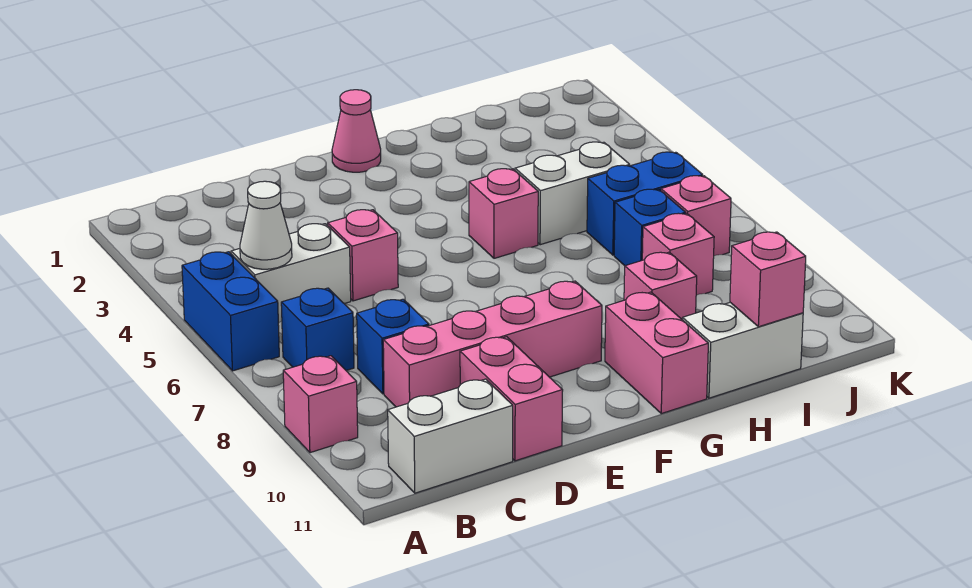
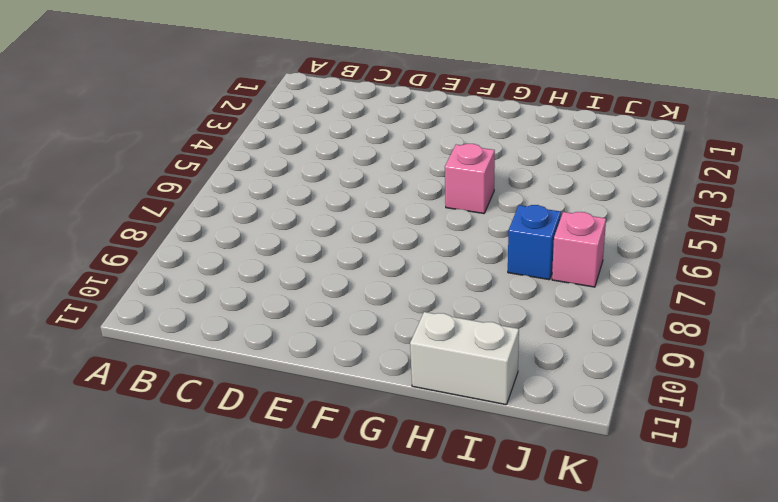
none -> blue 1x2 brick [182,252,279,371]
none -> pink 1x1 brick [283,356,358,453]
none -> white 1x2 brick [231,224,351,323]

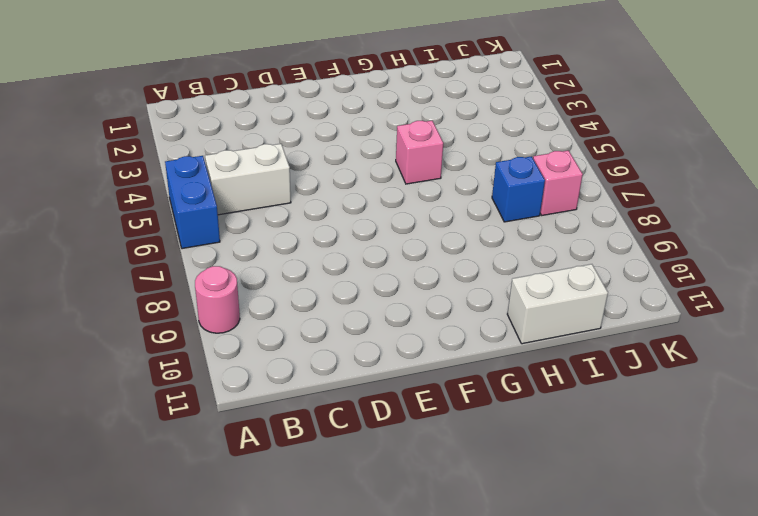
pink 1x1 round brick [195,266,240,333] -> pink 1x1 brick [283,356,358,453]
none -> blue 1x1 brick [281,288,354,370]
none -> white 1x2 brick [388,379,513,493]
none -> blue 1x1 brick [357,299,429,394]

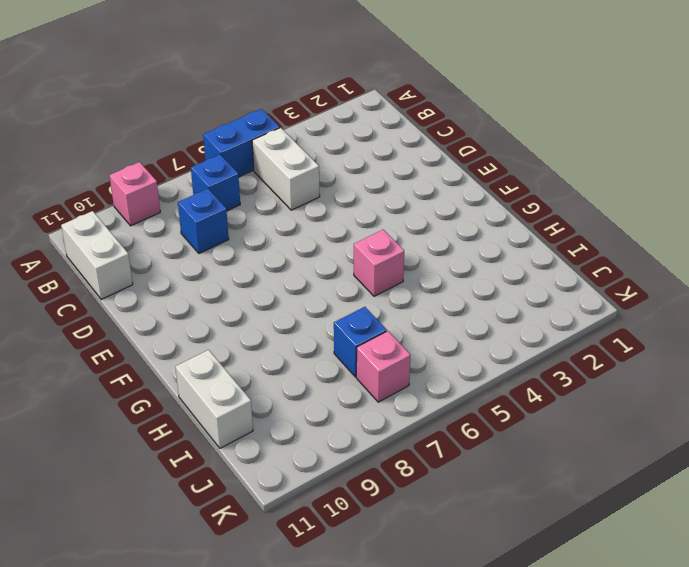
none -> pink 1x4 brick [383,281,602,407]
none -> pink 1x1 brick [328,210,398,301]
none -> pink 1x2 brick [460,337,563,461]

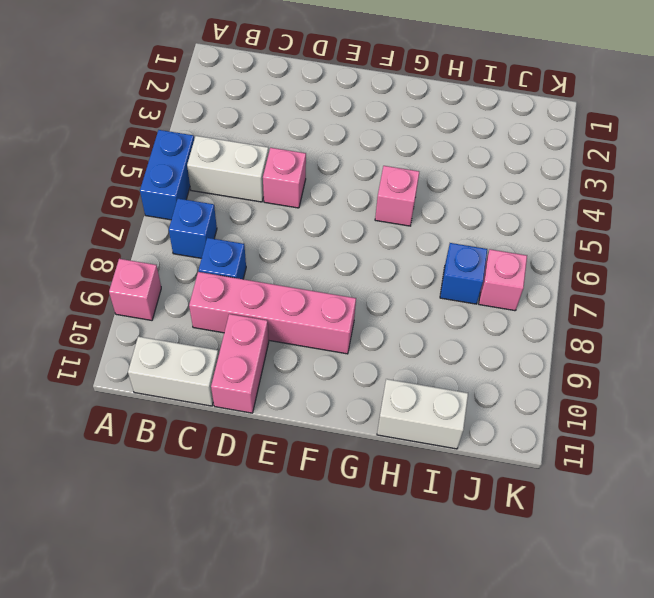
none -> pink 1x1 cone [332,90,381,172]
none -> pink 1x2 brick [605,292,708,414]
none -> white 1x2 brick [515,142,630,245]

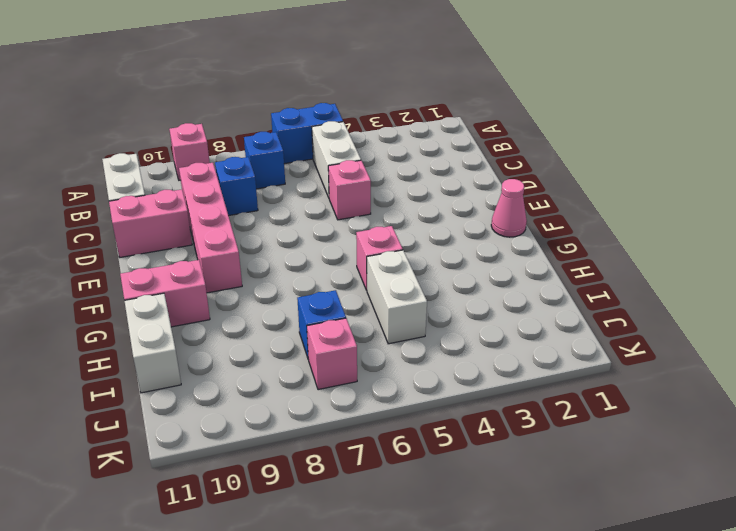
none -> pink 1x1 brick [624,252,697,319]
none -> blue 1x2 brick [587,152,703,255]
none -> pink 1x1 brick [642,213,714,295]

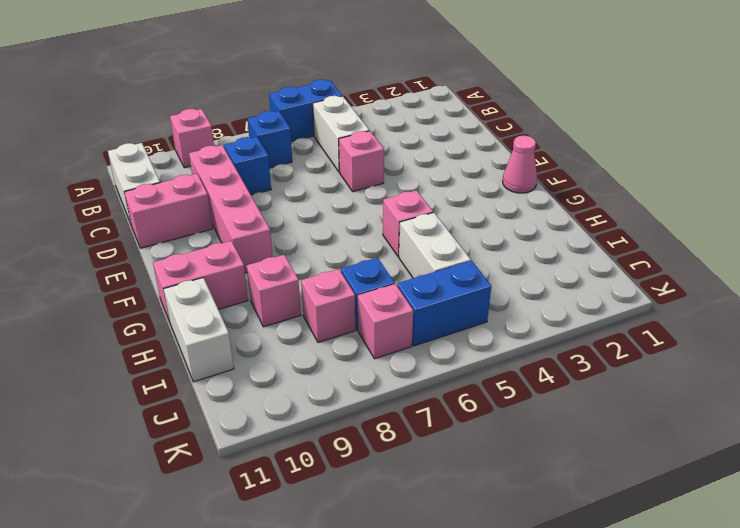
blue 1x2 brick [397,261,491,346] -> blue 1x2 brick turned to [587,152,703,255]
none -> white 1x1 cone [240,181,292,269]
none -> pink 1x1 brick [730,232,806,327]

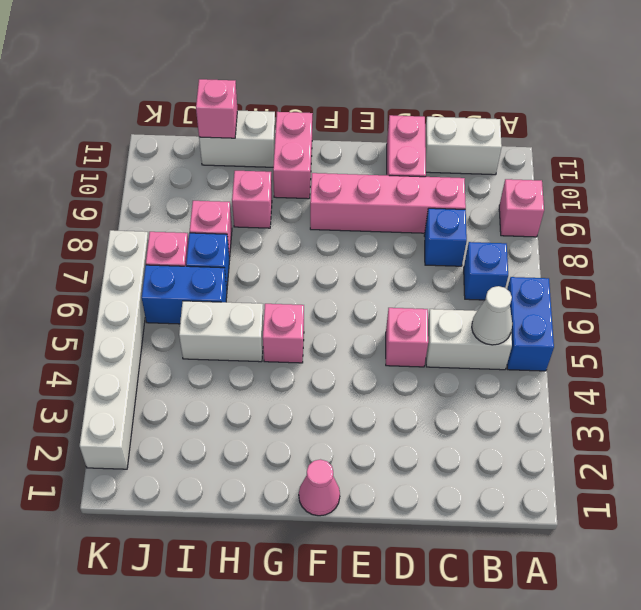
white 1x6 brick [80,230,149,469] -> none

